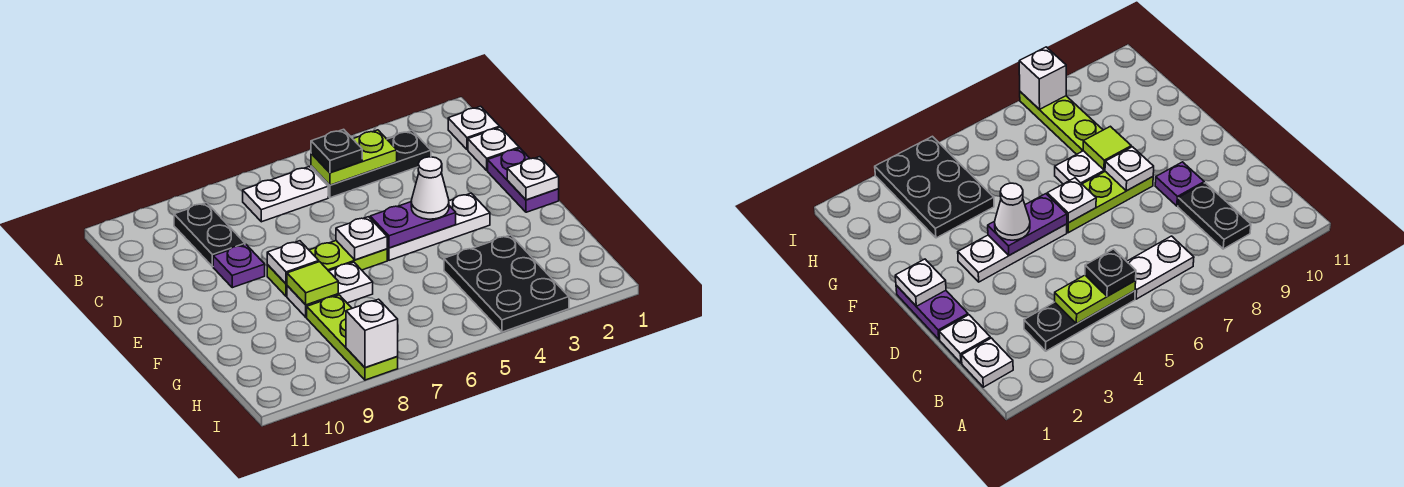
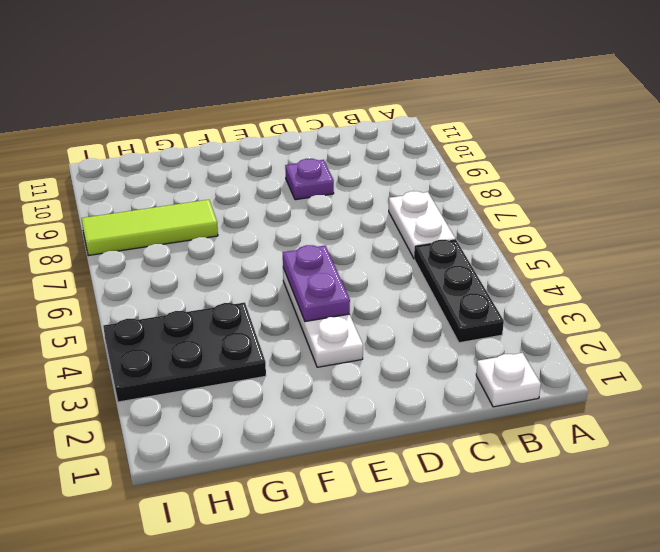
lime 1x3 tile [82,200,218,256] -> lime 1x3 plate [307,295,398,380]
none -> black 1x2 plate [174,203,245,267]
none -> white 1x1 plate [468,127,519,170]
none -> purple 1x2 plate [488,148,559,212]

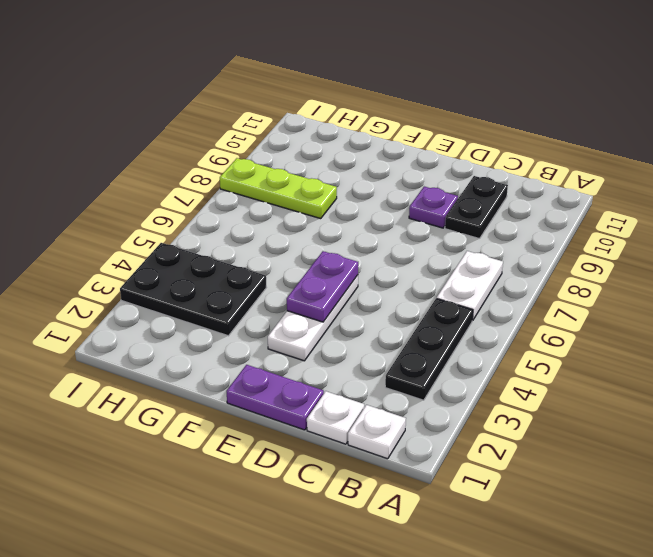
black 1x2 plate [445,176,508,239] -> black 1x2 plate turned to [174,203,245,267]
none -> lime 1x3 plate [267,241,387,297]
none -> white 1x2 plate [287,262,373,317]
none -> lime 1x2 plate [311,130,397,185]

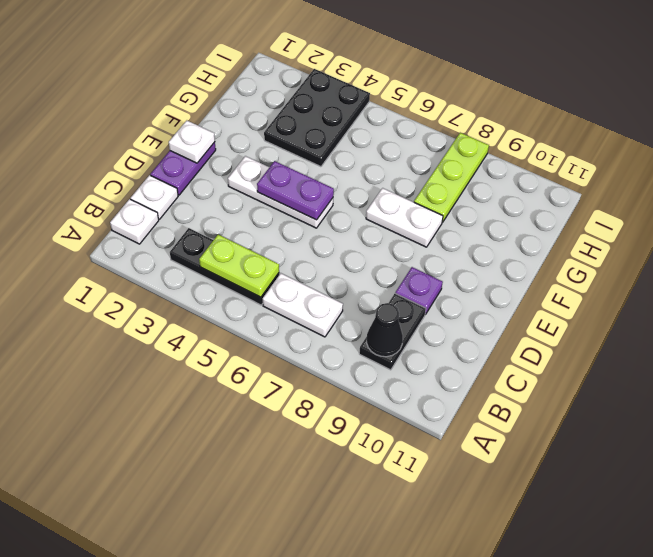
black 1x1 cone [367,303,403,357] -> none
none -> lime 1x3 plate [267,241,387,297]
none -> white 1x1 plate [336,217,387,260]
none -> white 1x1 plate [267,241,319,284]

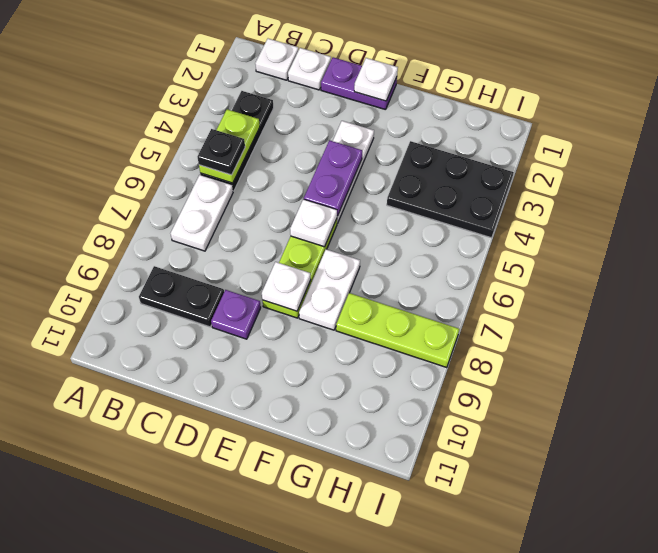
none -> lime 1x1 tile [287,262,338,305]
none -> white 1x1 brick [346,299,398,368]
none -> white 1x1 cone [411,157,449,219]

